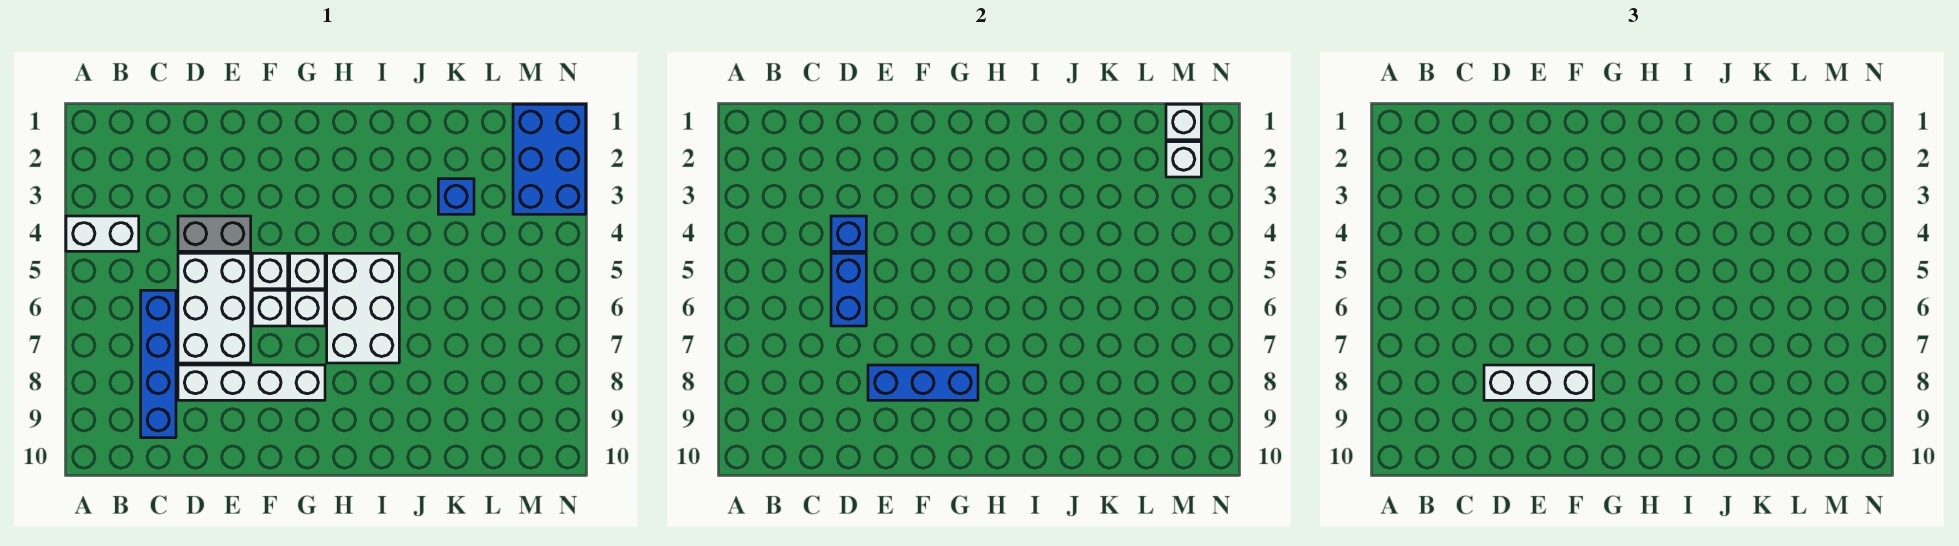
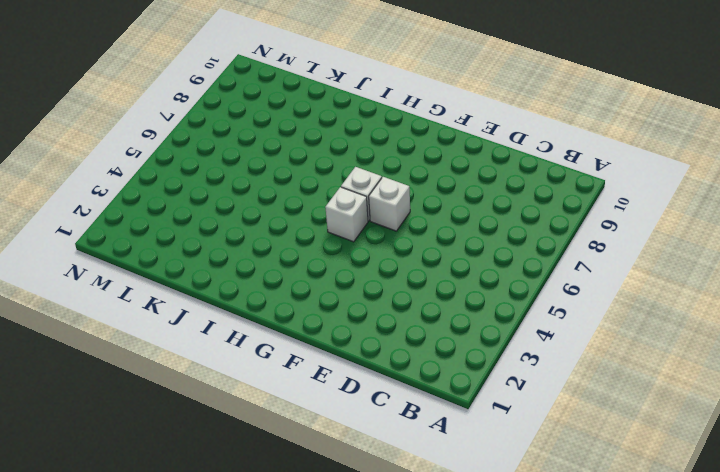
none -> white 1x2 brick [66,216,139,251]
none -> blue 1x4 brick [141,290,176,438]
none -> grey 1x2 brick [178,216,251,251]

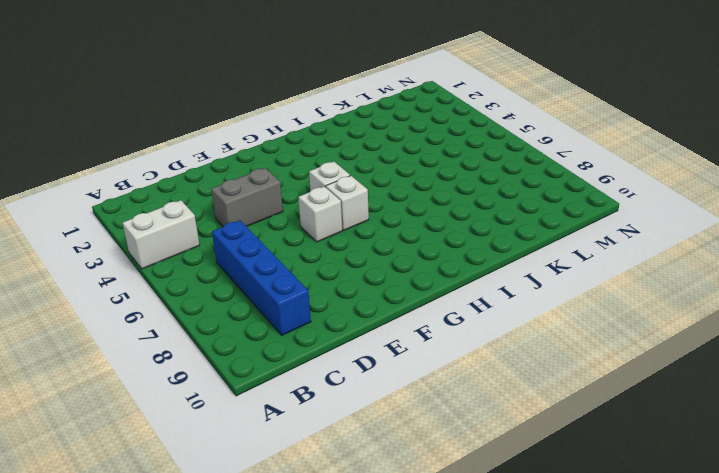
none -> white 2x3 brick [178,253,251,363]
none -> white 1x4 brick [178,365,325,400]
none -> white 1x1 brick [252,253,288,289]

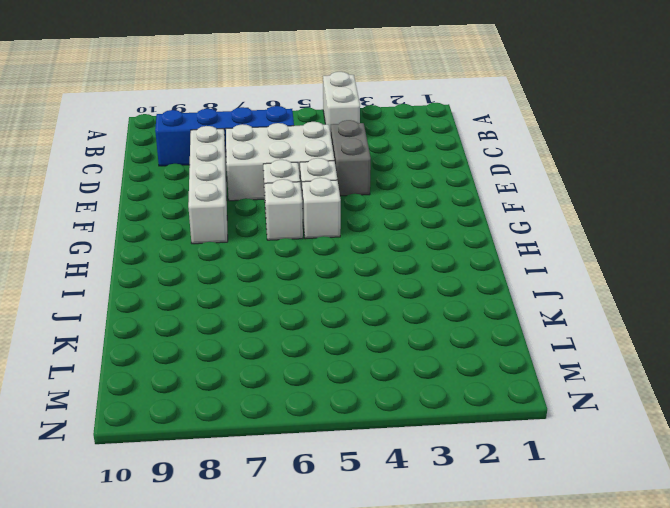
none -> white 2x3 brick [327,253,399,363]
none -> blue 1x1 brick [438,179,474,214]
none -> blue 2x3 brick [513,104,586,214]

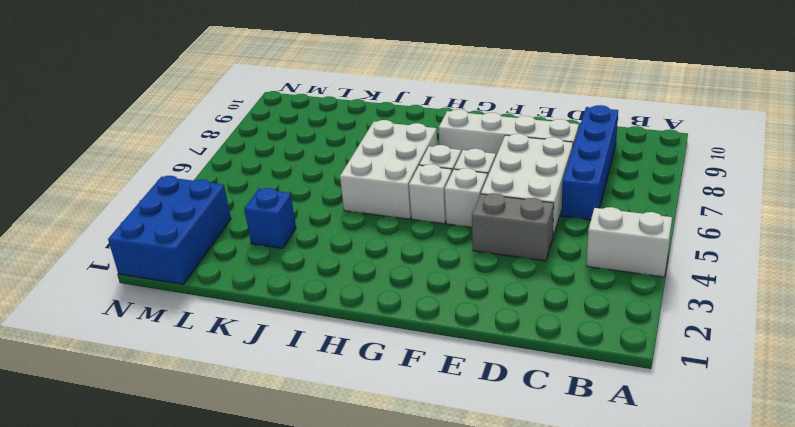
none -> blue 1x1 brick [831,216,866,251]
none -> blue 1x2 brick [831,253,866,326]
none -> blue 1x3 brick [868,365,978,400]

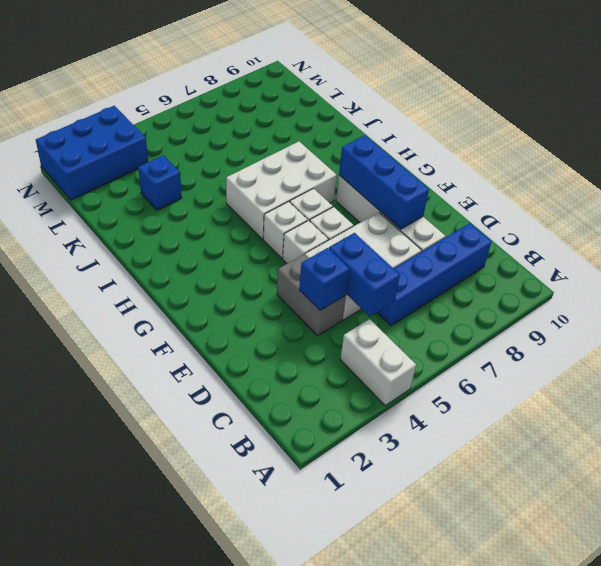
blue 1x2 brick [329,233,400,317] -> blue 1x2 brick turned to [831,253,866,326]
none -> white 1x1 brick [1166,104,1201,140]
none -> white 1x1 brick [1166,142,1201,177]
none -> white 1x3 brick [1484,365,1594,400]

